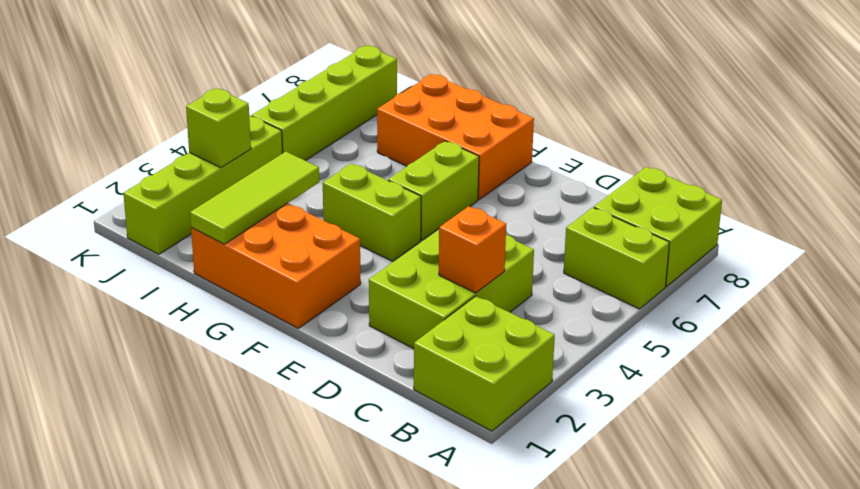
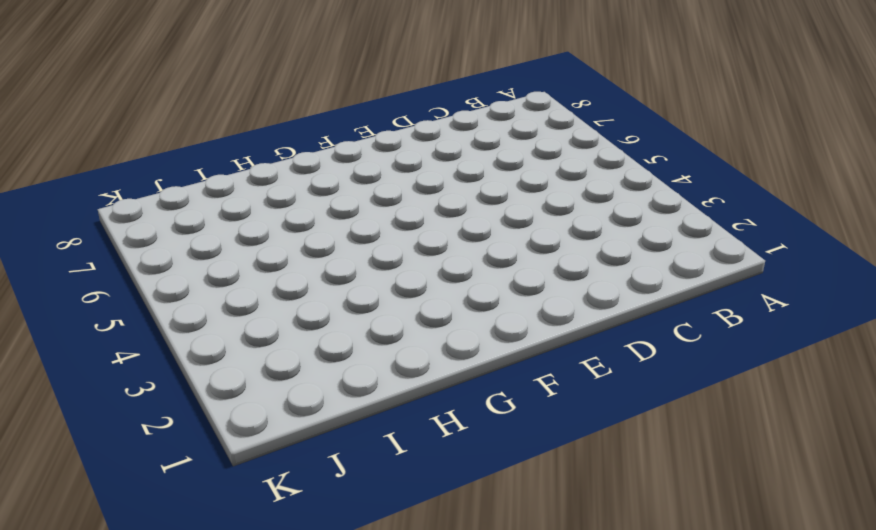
none -> lime 2x2 brick [414,296,555,431]
none -> lime 1x2 brick [564,208,670,309]
none -> lime 2x2 brick [594,167,722,287]

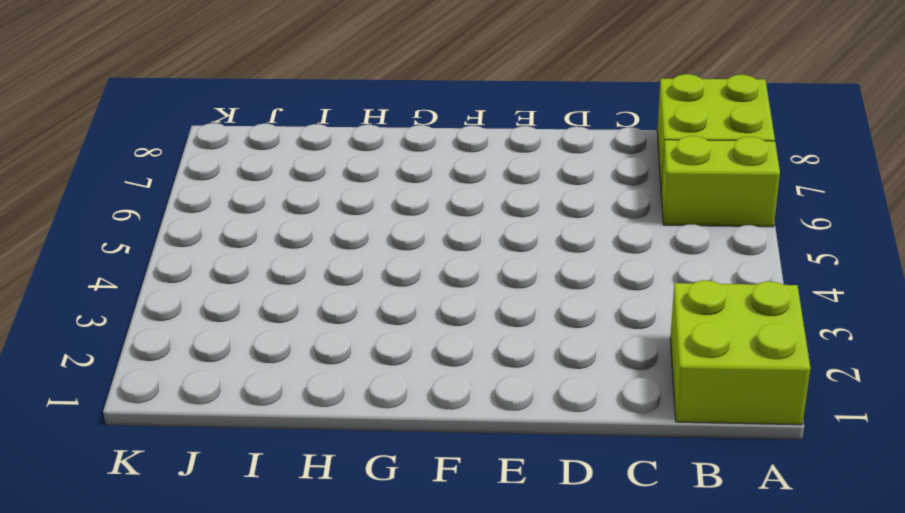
none -> lime 2x3 brick [369,230,534,349]
none -> orange 2x3 brick [191,203,361,328]
none -> lime 1x2 brick [323,164,421,261]

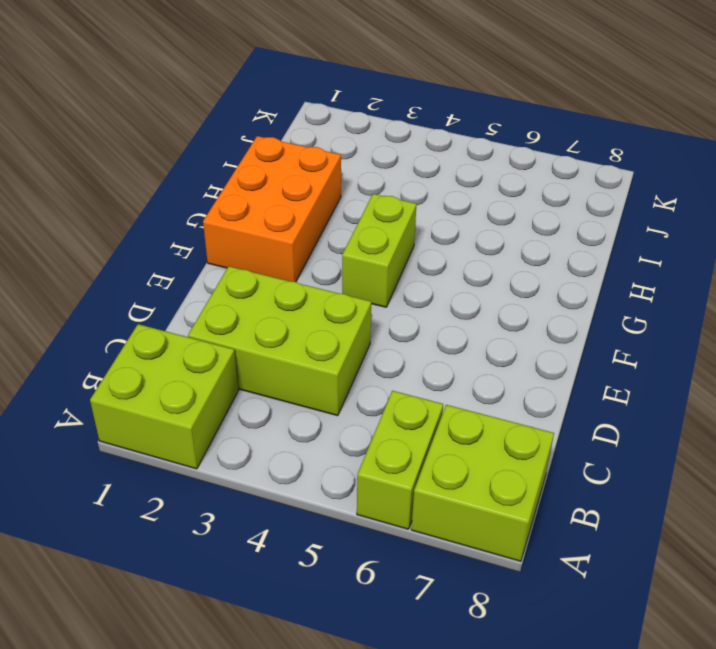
none -> lime 1x2 brick [388,141,479,240]
none -> orange 2x3 brick [377,74,534,200]
none -> lime 1x4 brick [123,116,282,254]

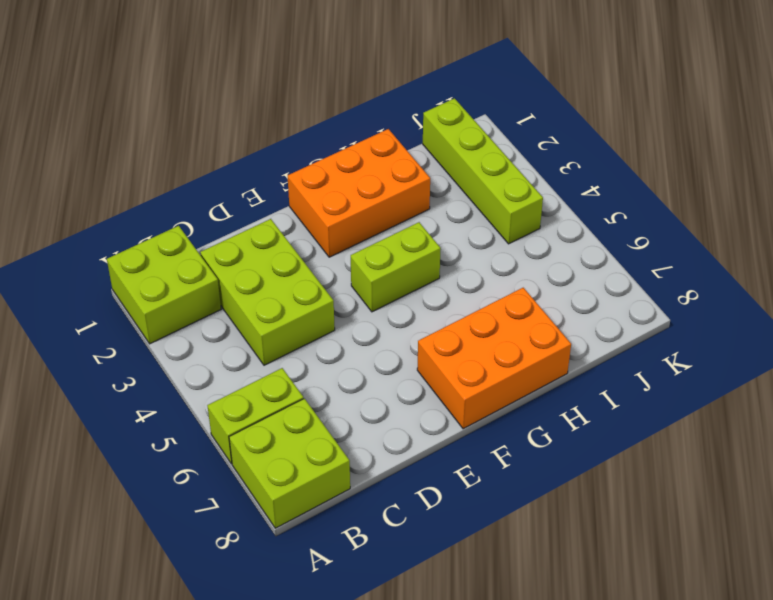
none -> lime 1x2 brick [388,141,479,240]
none -> lime 1x4 brick [252,46,397,161]
none -> orange 1x1 brick [439,206,506,293]

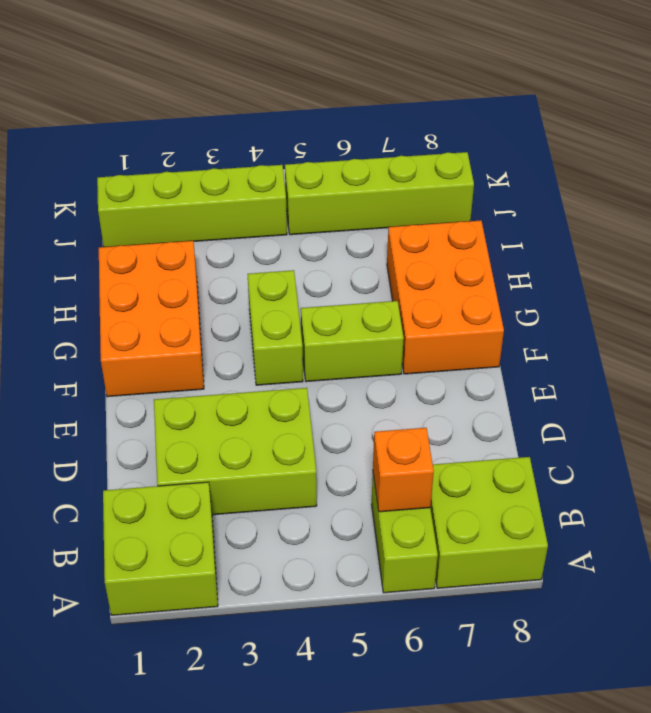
orange 1x1 brick [373,428,434,512] -> orange 1x1 brick moved to [439,206,506,293]
none -> lime 1x3 tile [190,152,319,244]
none -> lime 1x1 brick [186,88,251,168]

